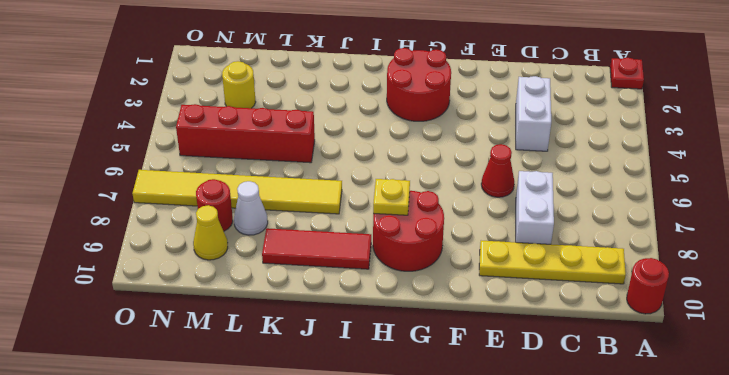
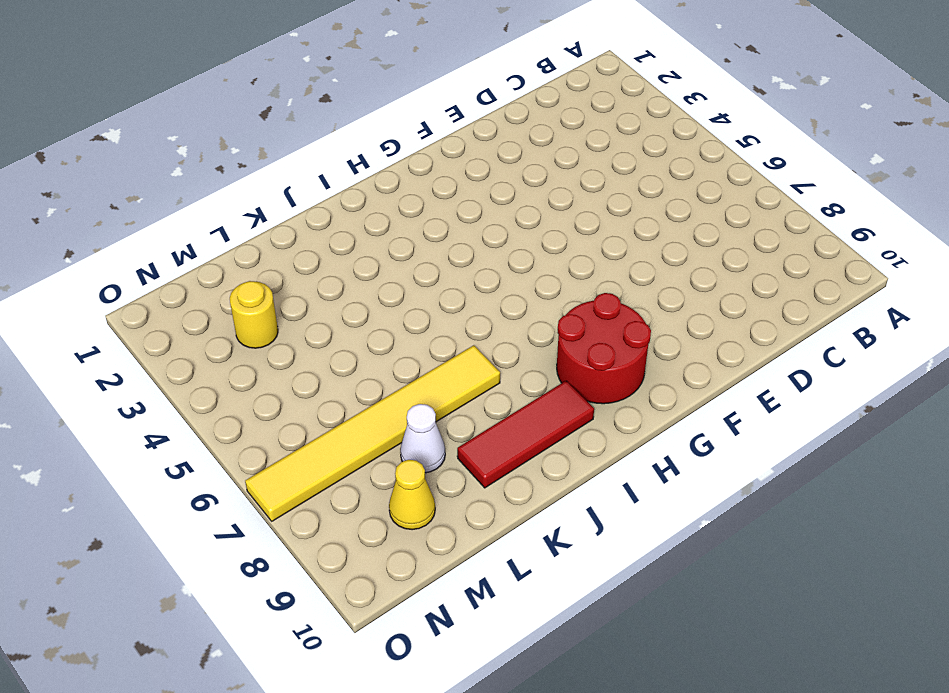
none -> red 1x1 plate [610,58,644,89]
none -> red 1x1 round brick [627,258,669,314]
none -> yellow 1x4 plate [479,241,626,284]

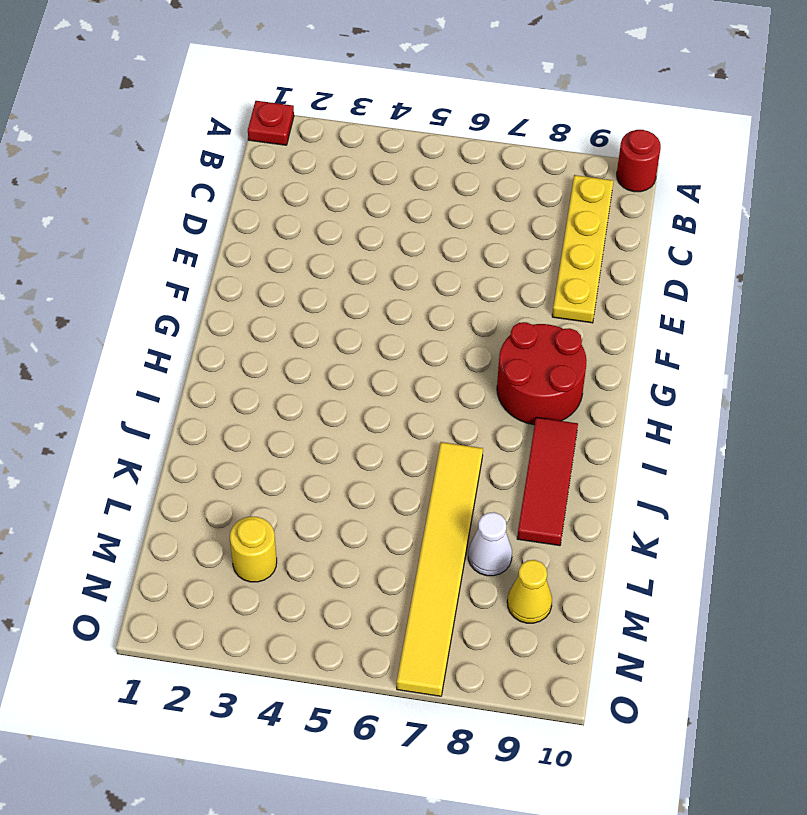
none -> white 1x2 brick [516,76,551,151]
none -> white 1x2 brick [516,171,554,244]
none -> red 1x1 cone [481,144,514,197]

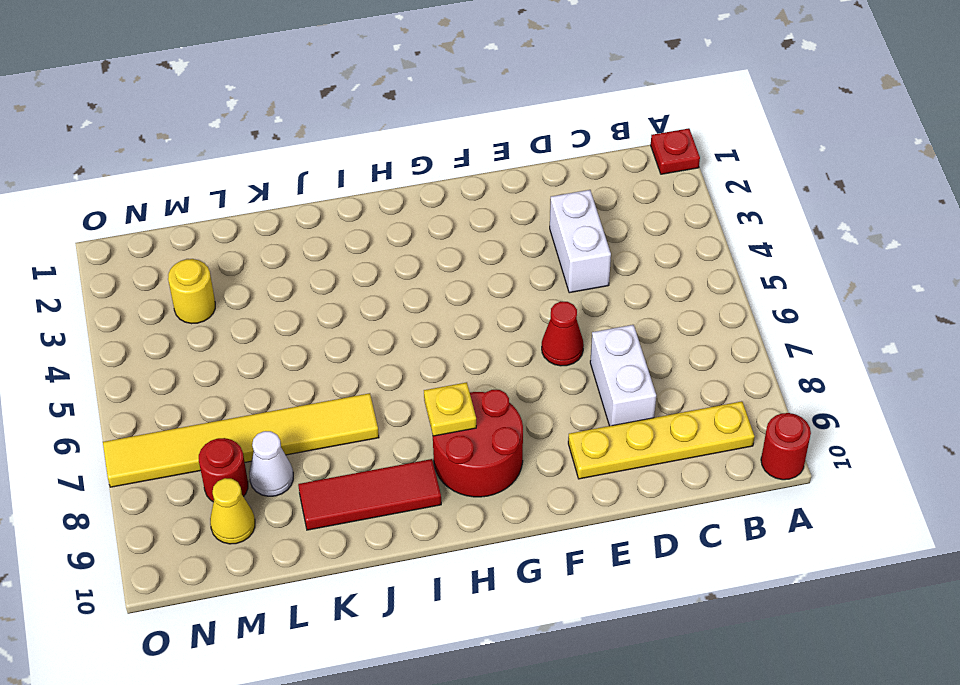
none -> red 2x2 round brick [387,48,451,121]
none -> red 1x4 brick [176,104,315,163]

